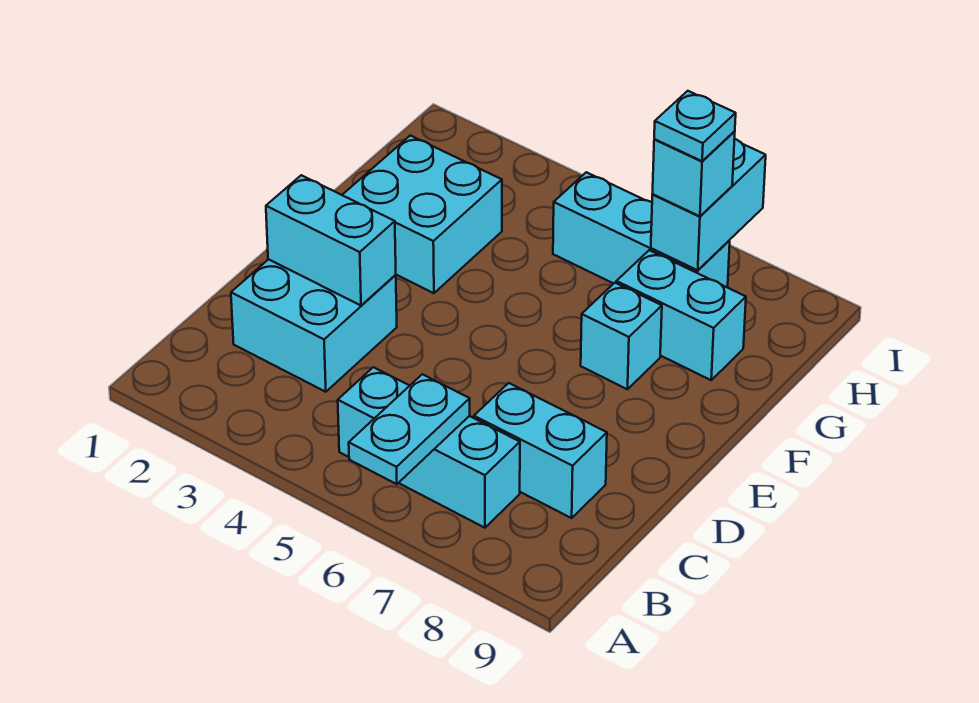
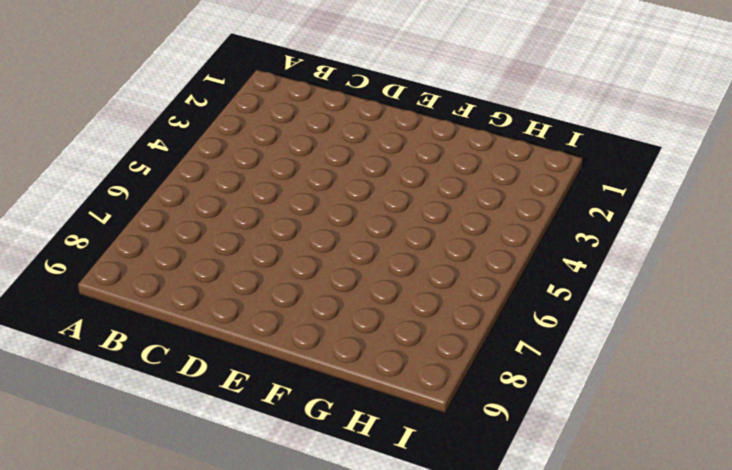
none -> cyan 1x3 brick [338,367,520,528]
none -> cyan 2x2 brick [231,259,397,392]
none -> cyan 1x2 brick [474,383,607,518]

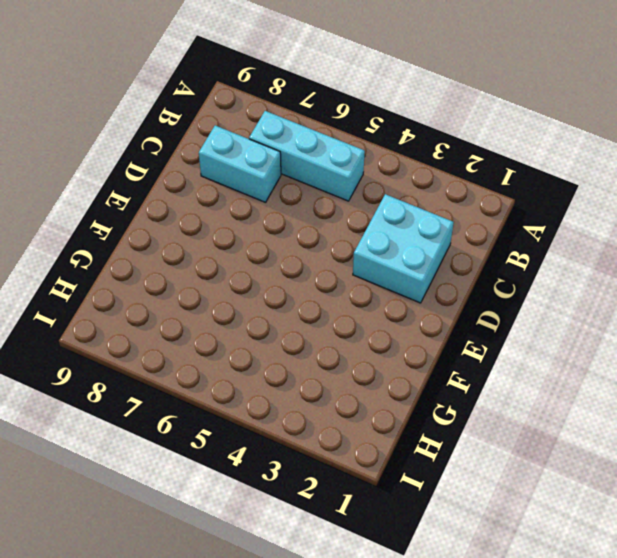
none -> cyan 2x2 brick [343,136,502,293]
none -> cyan 1x1 brick [581,283,662,389]
none -> cyan 1x2 brick [616,250,746,380]

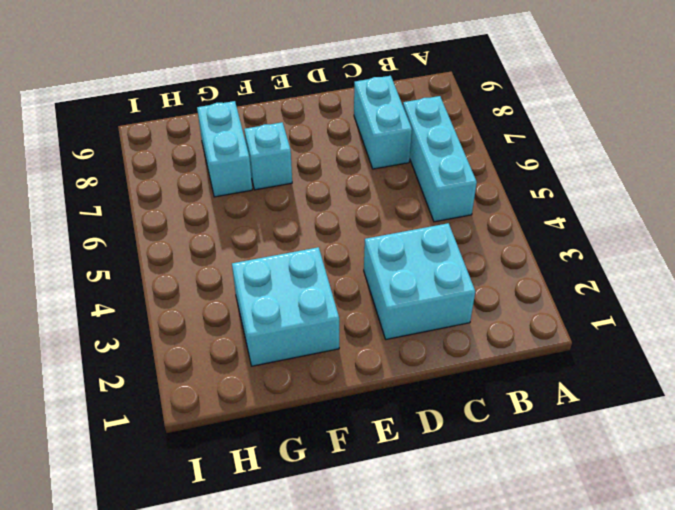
none -> cyan 1x3 brick [553,172,730,288]
none -> cyan 1x2 plate [349,374,470,484]
none -> cyan 1x2 brick [266,175,396,305]

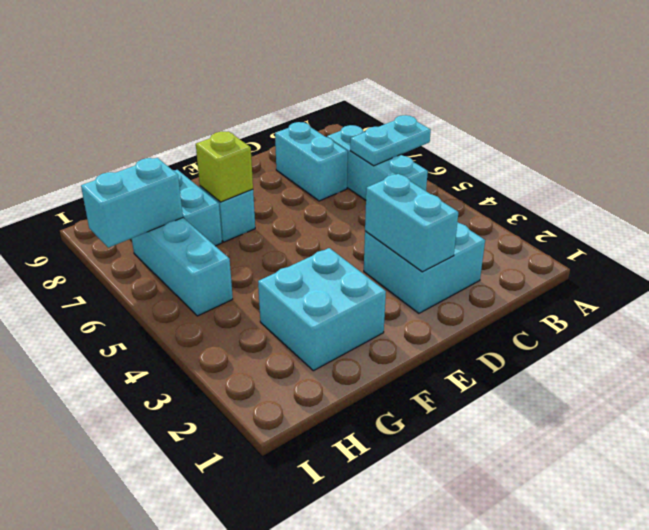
lime 1x1 brick [196,131,253,202] -> none
none -> cyan 1x1 brick [653,131,735,216]
none -> cyan 1x1 plate [654,91,736,161]

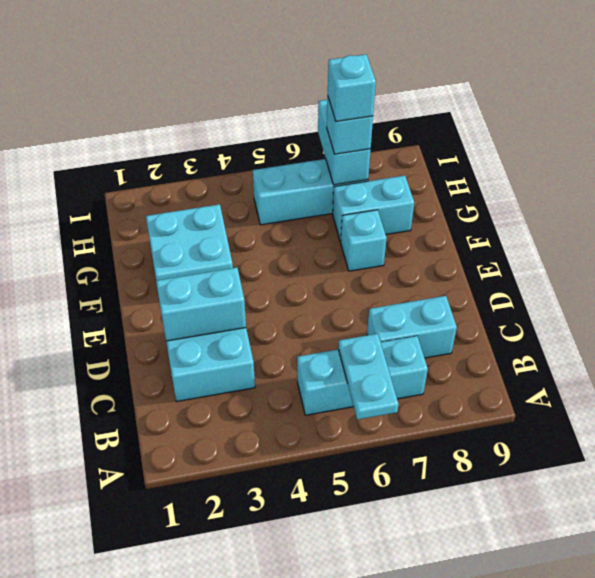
cyan 1x1 brick [328,54,376,122] -> cyan 1x1 plate [654,91,736,161]

